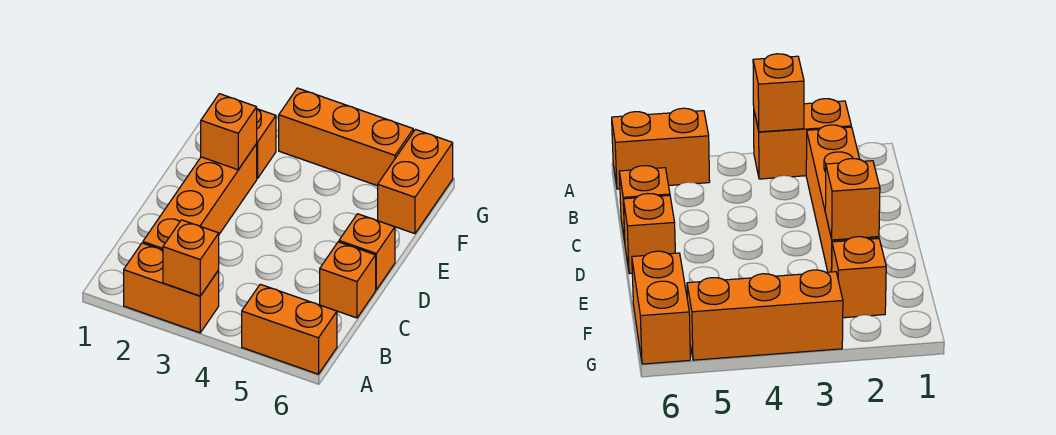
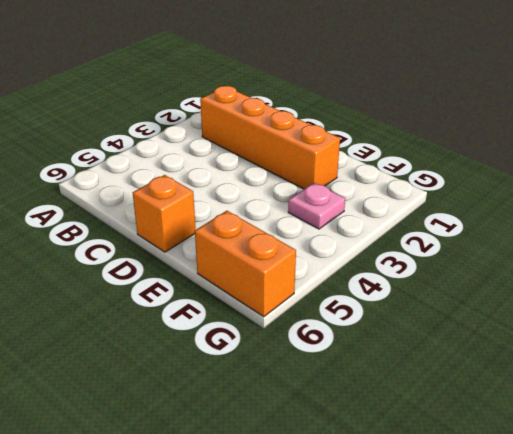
pink 1x1 plate [288,183,345,229] -> none
none -> orange 1x2 brick [124,243,219,333]
none -> orange 1x2 brick [242,284,337,374]

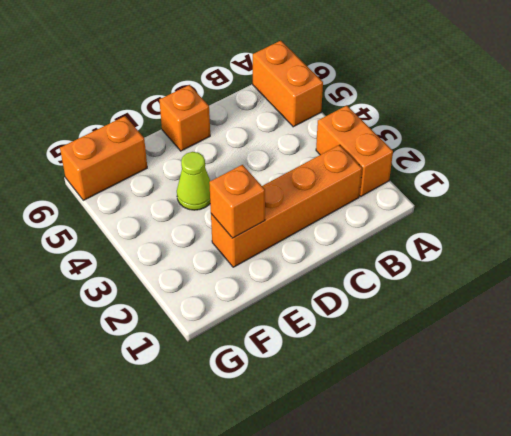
lime 1x1 cone [177,152,210,210] -> none
none -> orange 1x1 brick [320,242,376,318]
none -> orange 1x1 brick [257,109,276,179]

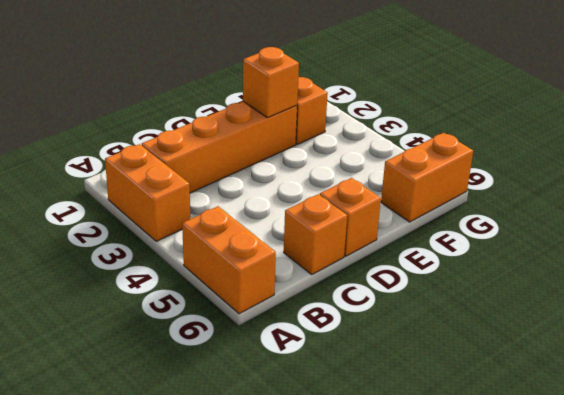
none -> orange 1x3 brick [279,88,413,186]
none -> orange 1x1 brick [163,220,219,296]

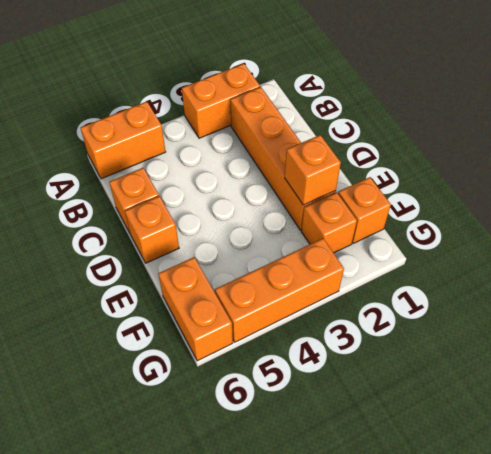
orange 1x1 brick [338,177,391,244] -> orange 1x1 brick moved to [163,220,219,296]

